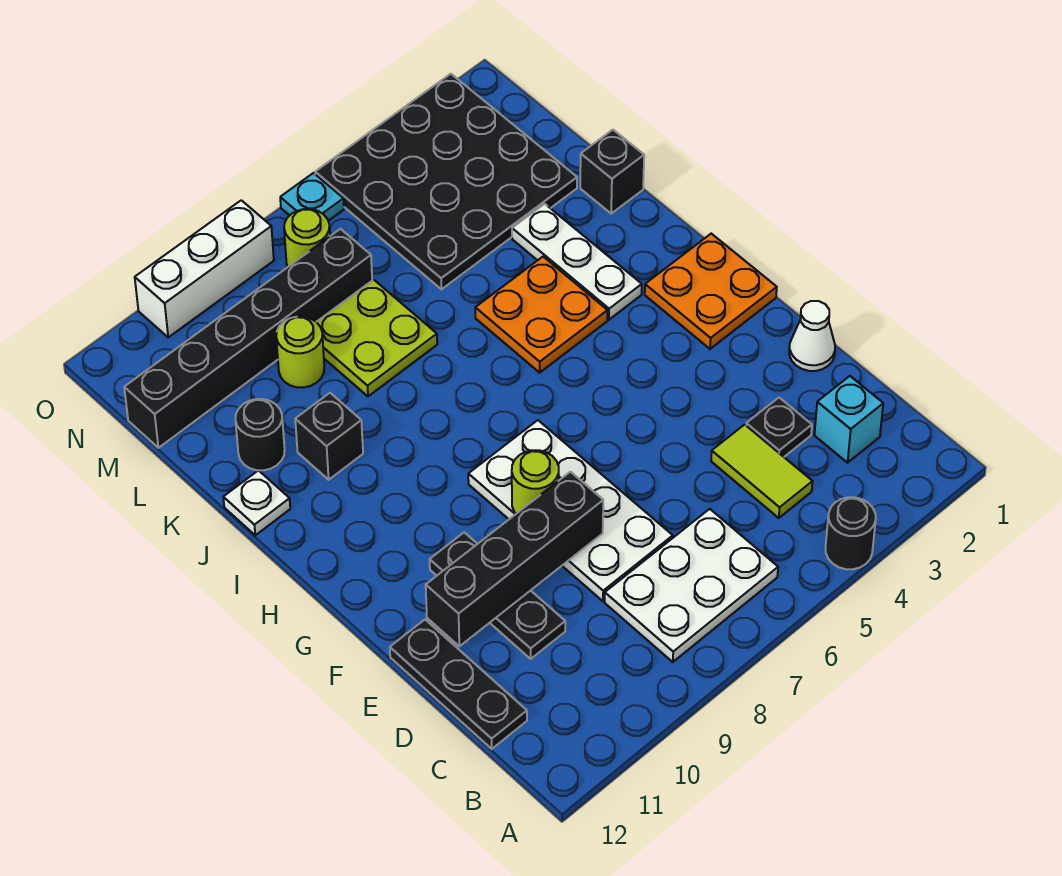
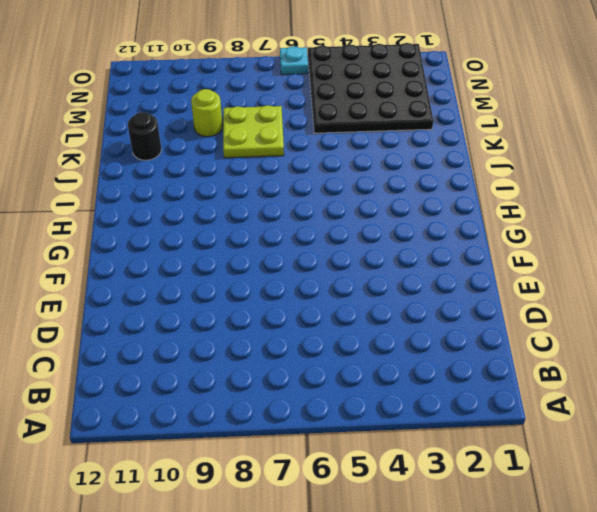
none -> black 1x1 round brick [826,497,876,569]
none -> white 2x3 plate [605,509,778,662]
none -> cyan 1x1 brick [814,376,883,463]

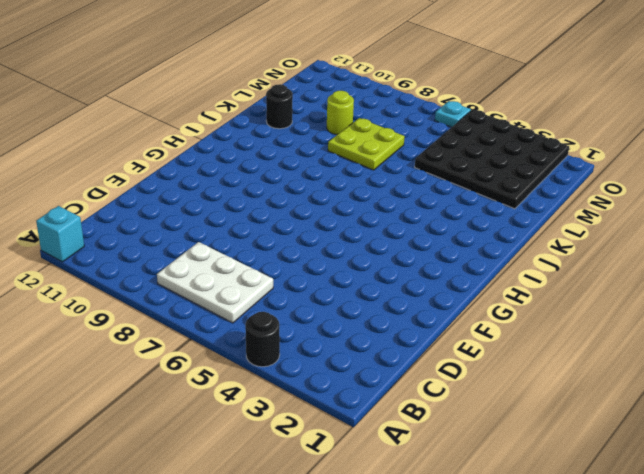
cyan 1x1 brick [36,206,84,262] -> cyan 1x1 brick moved to [814,376,883,463]
none -> lime 1x2 tile [711,425,813,518]
none -> black 1x3 plate [390,620,527,749]
none -> black 1x1 plate [746,398,812,457]

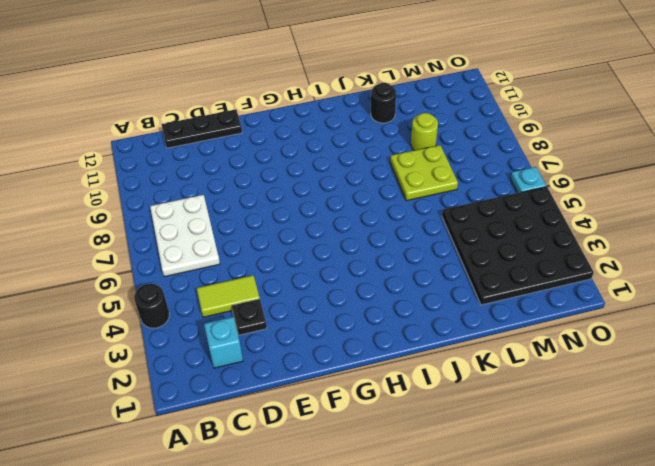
none -> white 2x4 plate [468,420,673,601]
none -> black 1x3 plate [430,532,565,659]
none -> white 1x1 cone [789,301,835,371]

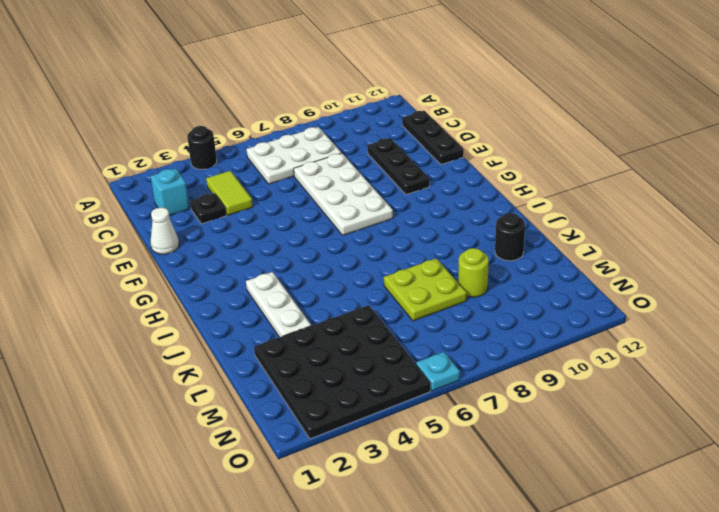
none -> orange 2x2 plate [645,234,777,349]
none -> orange 2x2 plate [475,257,608,373]
none -> black 1x1 brick [295,393,363,480]

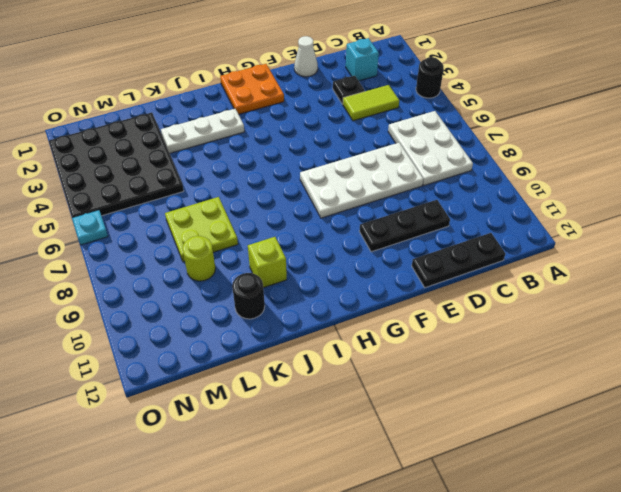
lime 1x1 brick [248,237,287,288] -> black 1x1 brick [295,393,363,480]
none -> orange 2x2 plate [475,257,608,373]
none -> white 1x1 plate [223,470,290,535]
none -> black 1x1 brick [580,130,644,214]

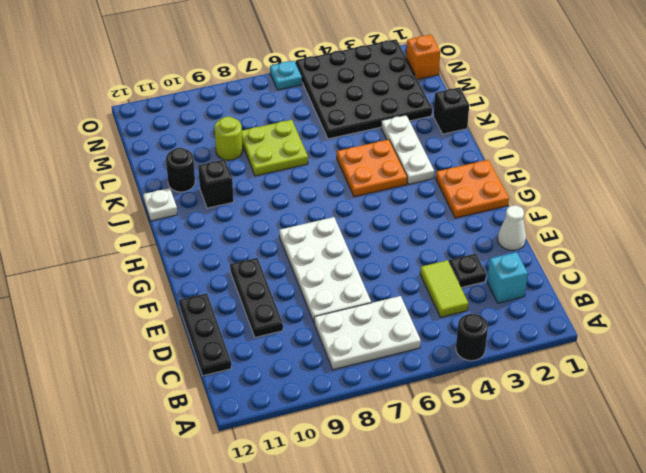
orange 1x1 brick [406,35,440,80] -> none
none -> black 1x6 brick [124,229,372,448]
none -> lime 1x1 round brick [284,209,330,267]
none -> white 1x3 brick [135,200,274,337]

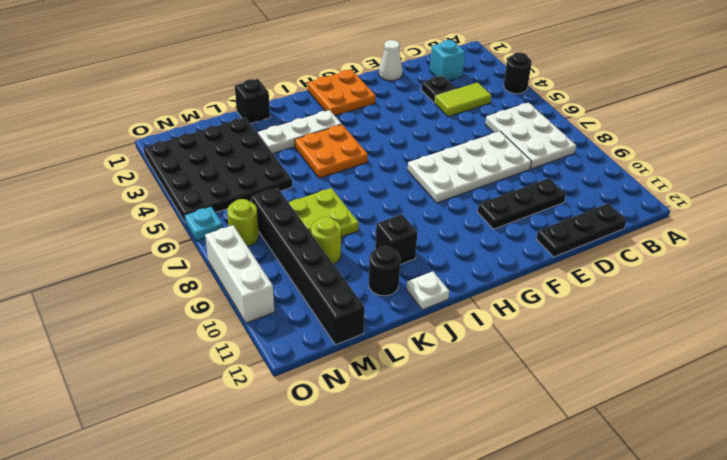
none -> black 1x4 brick [426,472,603,646]
none -> lime 1x1 round brick [512,450,559,514]

